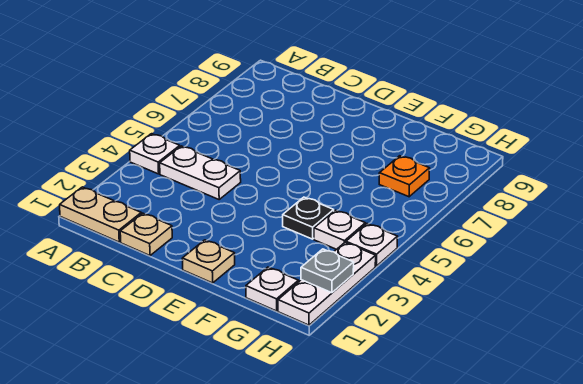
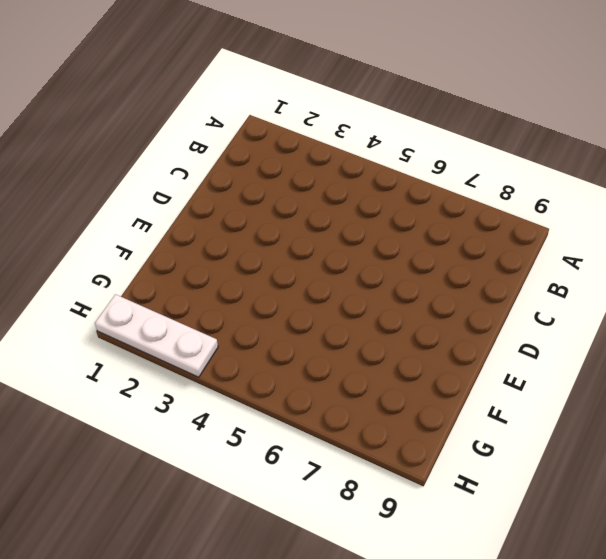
none -> tan 1x2 plate [60,187,141,242]
none -> white 1x1 plate [130,134,180,174]
none -> white 1x2 plate [160,146,241,199]

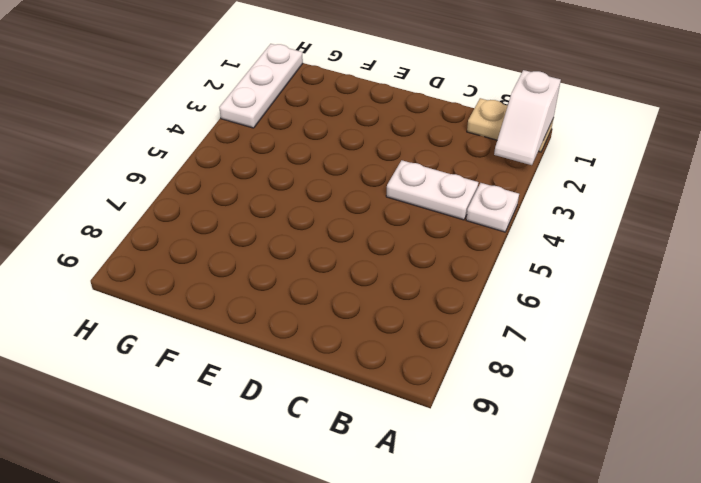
white 1x2 slope [494,70,561,165] -> none
none -> tan 1x1 plate [120,213,172,256]
none -> tan 1x1 plate [182,240,235,283]
none -> black 1x1 plate [283,197,334,239]

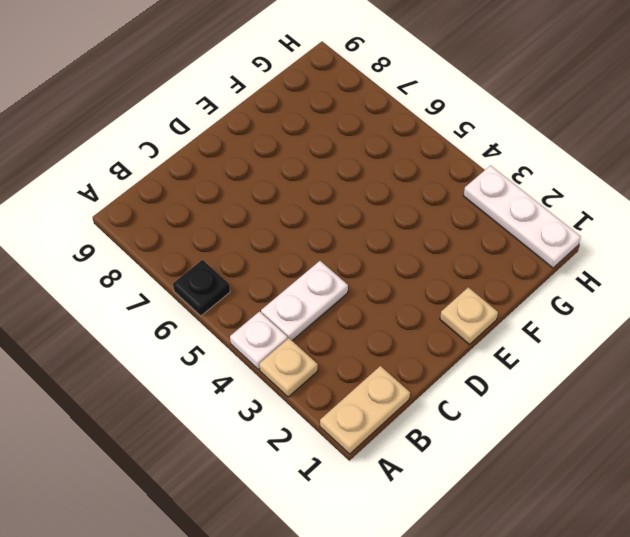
tan 1x1 plate [259,338,318,397] -> tan 1x1 plate moved to [120,213,172,256]
black 1x1 plate [173,260,230,316] -> black 1x1 plate moved to [283,197,334,239]
none -> white 1x1 plate [246,267,298,311]
none -> white 1x1 plate [314,210,365,249]
none -> orange 1x1 plate [379,156,430,197]

